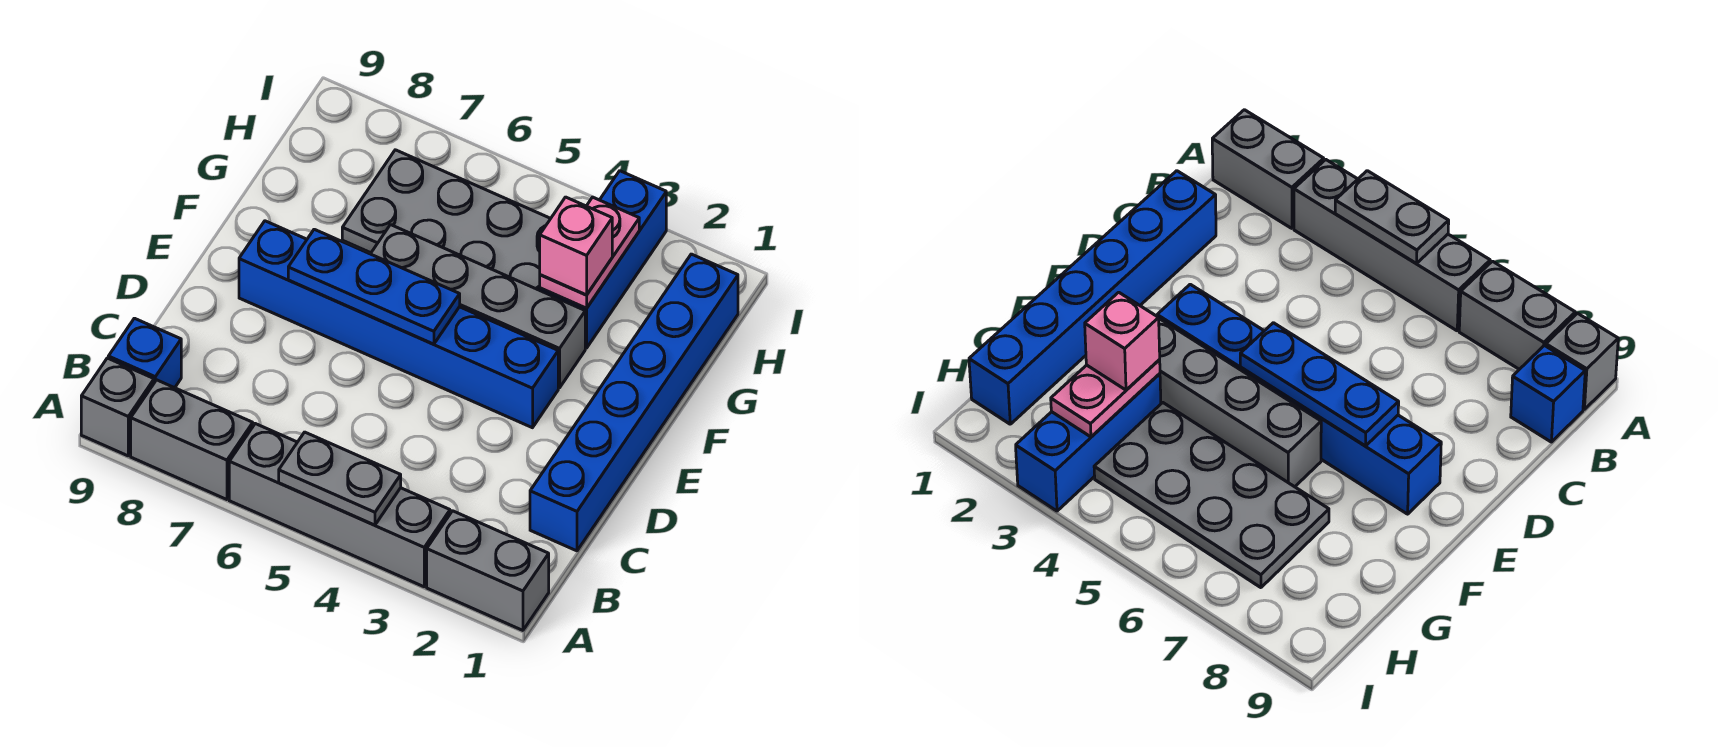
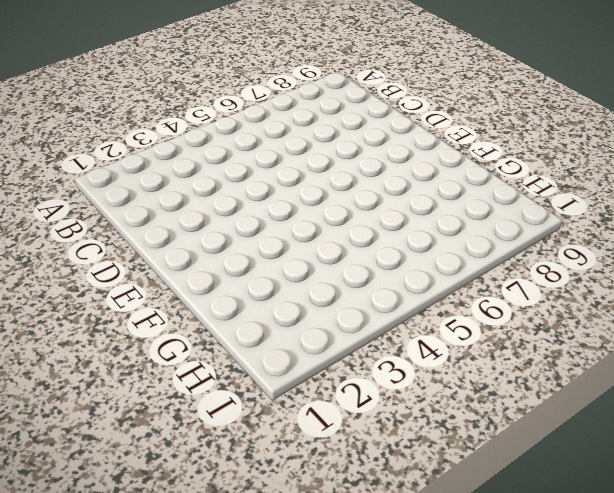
none -> grey 1x2 brick [427,511,549,630]
none -> grey 1x4 brick [229,424,450,587]
none -> grey 1x2 brick [131,380,253,500]

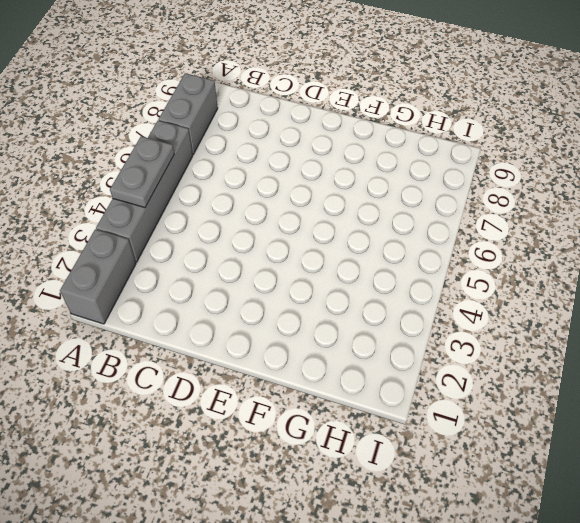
none -> grey 1x1 brick [81,358,154,456]
none -> blue 1x1 brick [108,318,181,388]
none -> blue 1x6 brick [530,254,738,551]

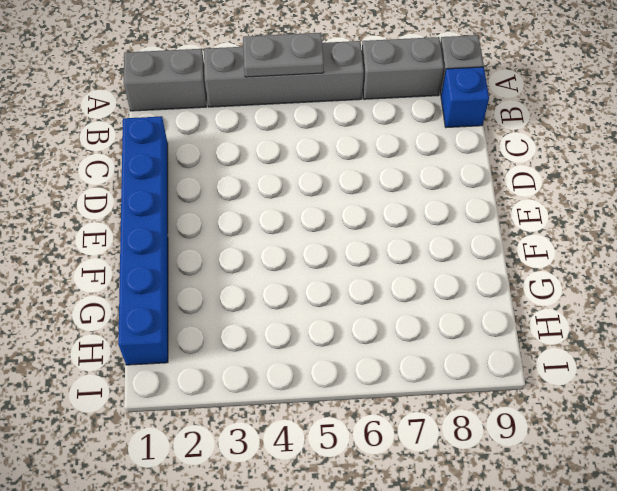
none -> blue 1x6 brick [239,221,558,428]
none -> grey 1x4 brick [371,225,585,388]
none -> blue 1x3 brick [540,171,666,348]

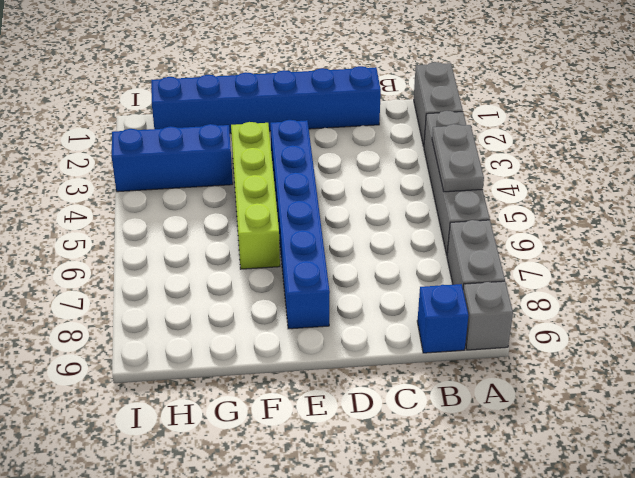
lime 1x4 brick [231,122,280,269] -> grey 1x4 brick [371,225,585,388]
none -> grey 2x4 plate [342,150,551,290]
none -> blue 1x3 plate [288,229,460,344]
none -> pink 1x2 plate [540,197,639,308]

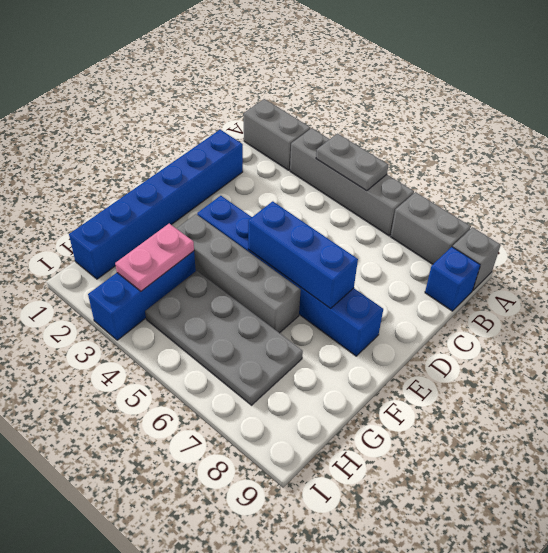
blue 1x3 brick [248,201,358,309] -> blue 1x3 plate [288,229,460,344]
none -> pink 1x1 brick [540,197,612,295]

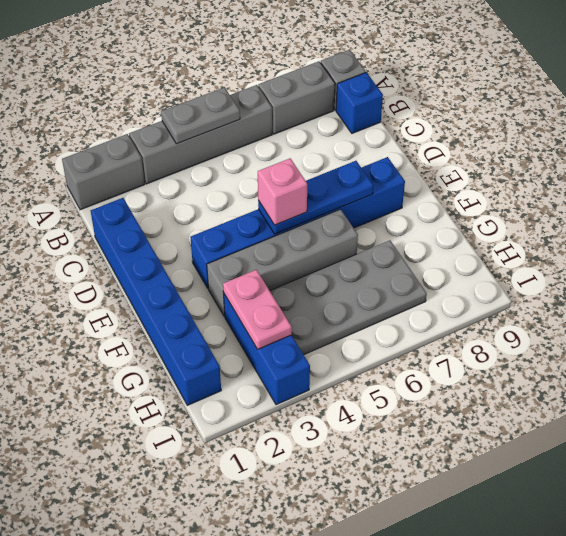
pink 1x1 brick [258,158,307,225] -> pink 1x1 brick moved to [540,197,612,295]

